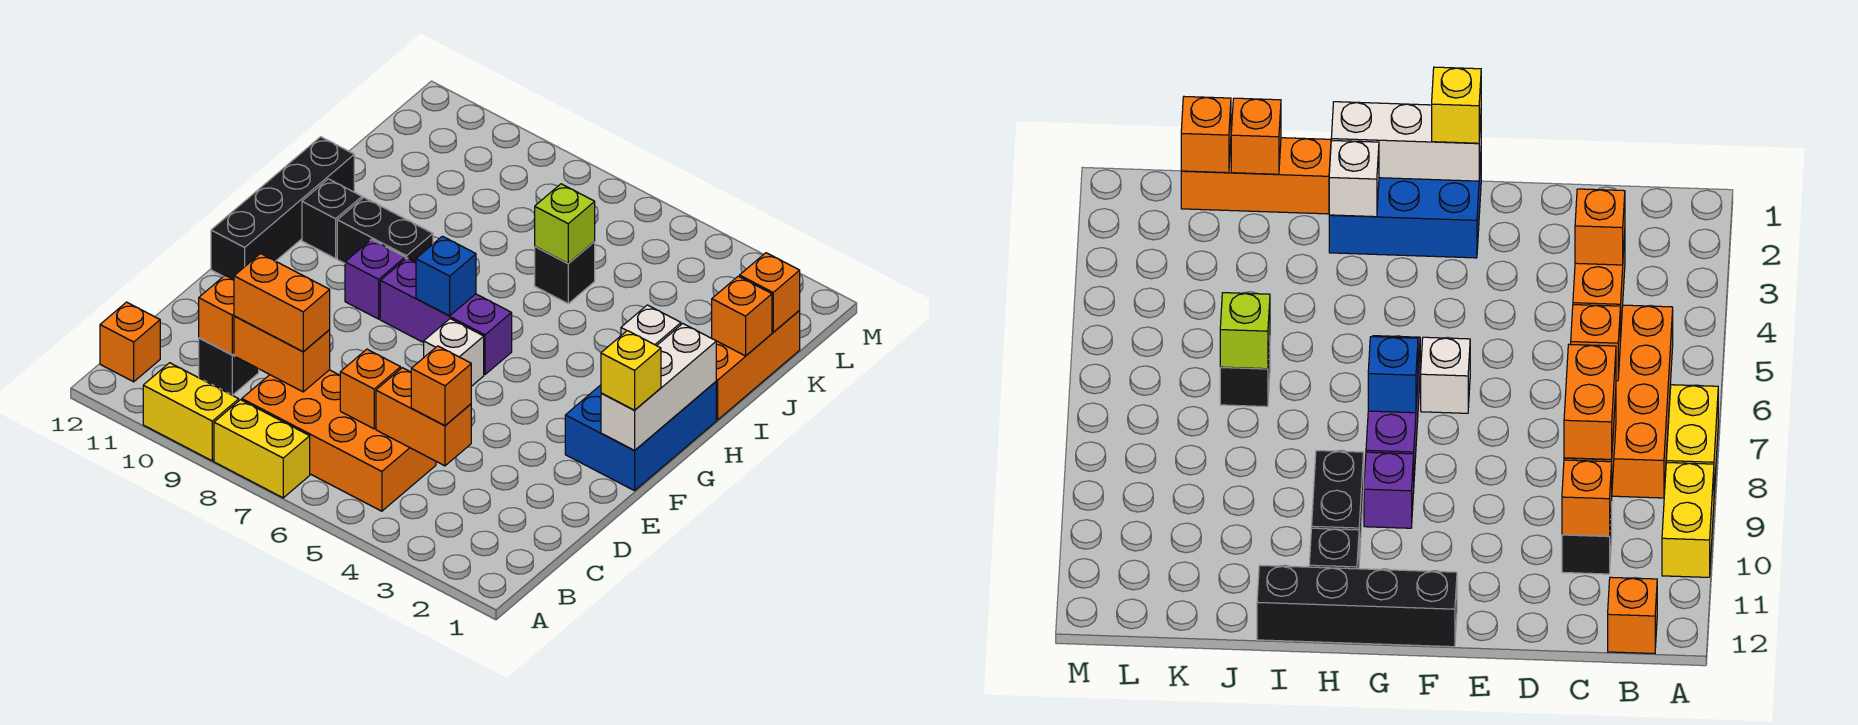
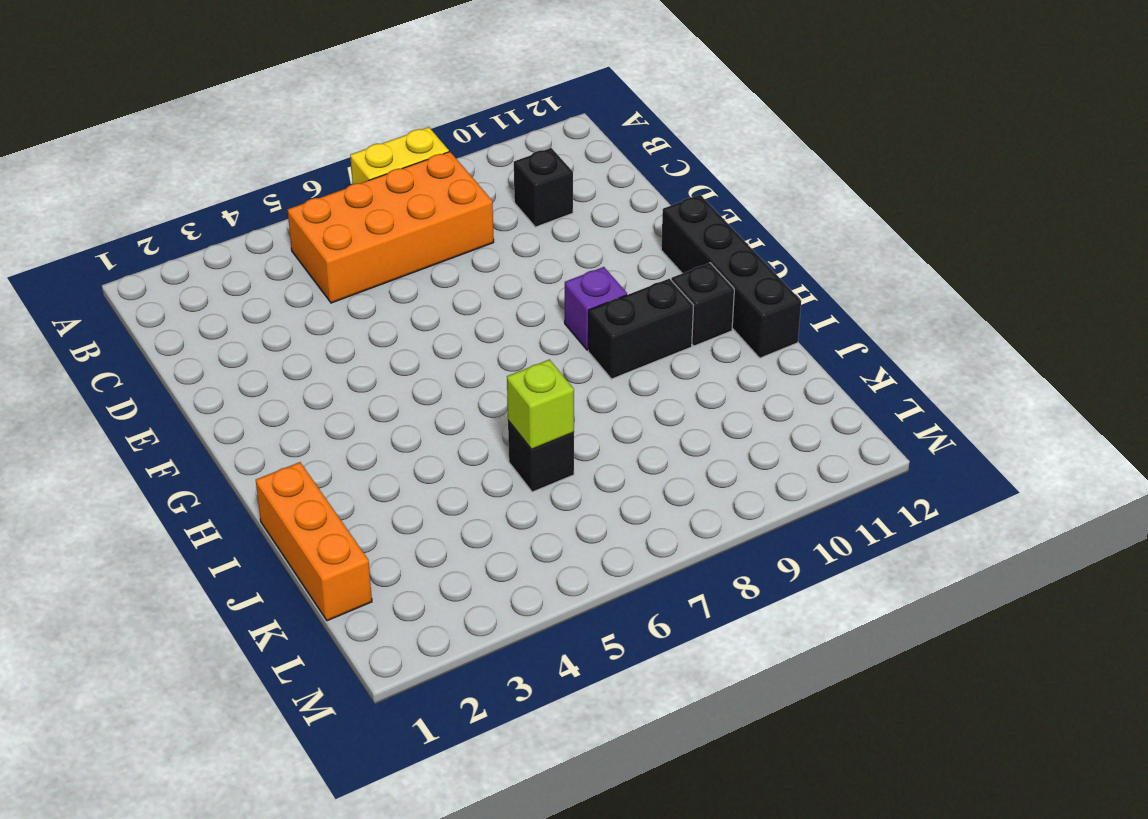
none -> yellow 1x2 brick [143,363,239,461]
none -> orange 1x1 brick [100,302,160,382]
none -> blue 2x3 brick [565,382,716,491]

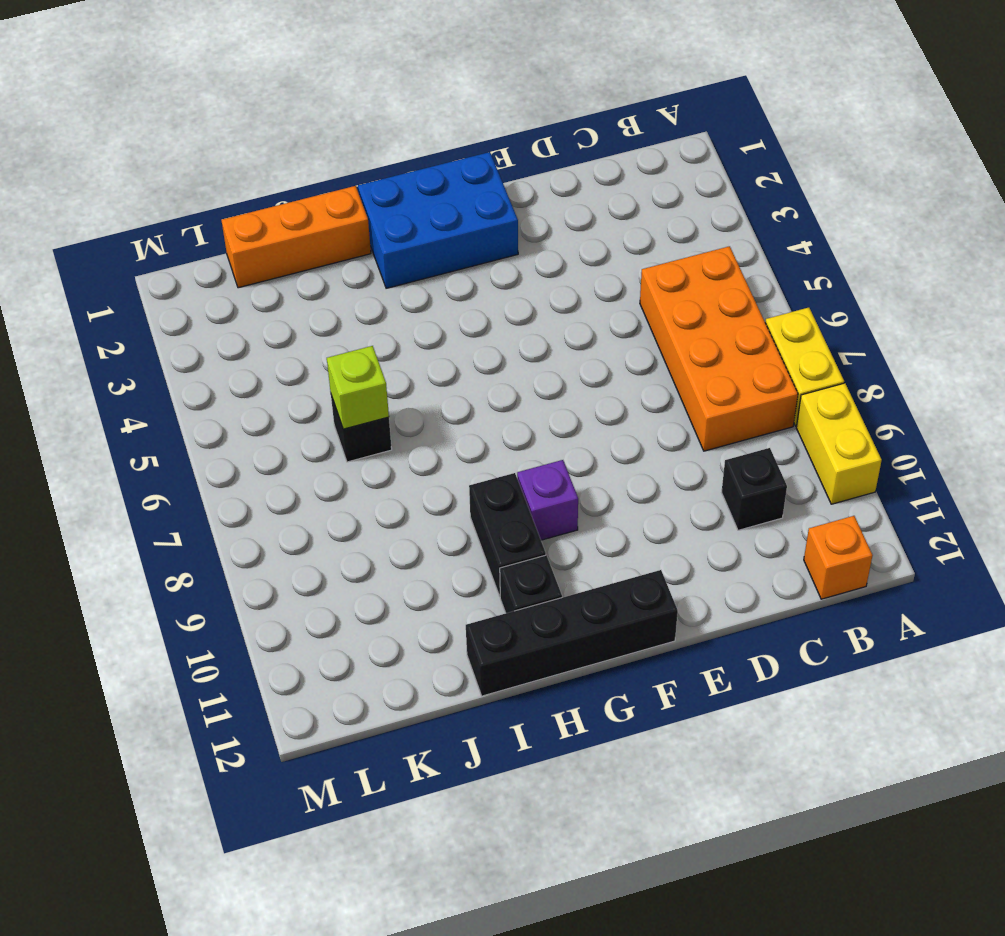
none -> white 1x1 brick [424,319,484,386]
none -> purple 1x3 brick [380,258,512,374]
none -> orange 1x2 brick [376,368,471,466]

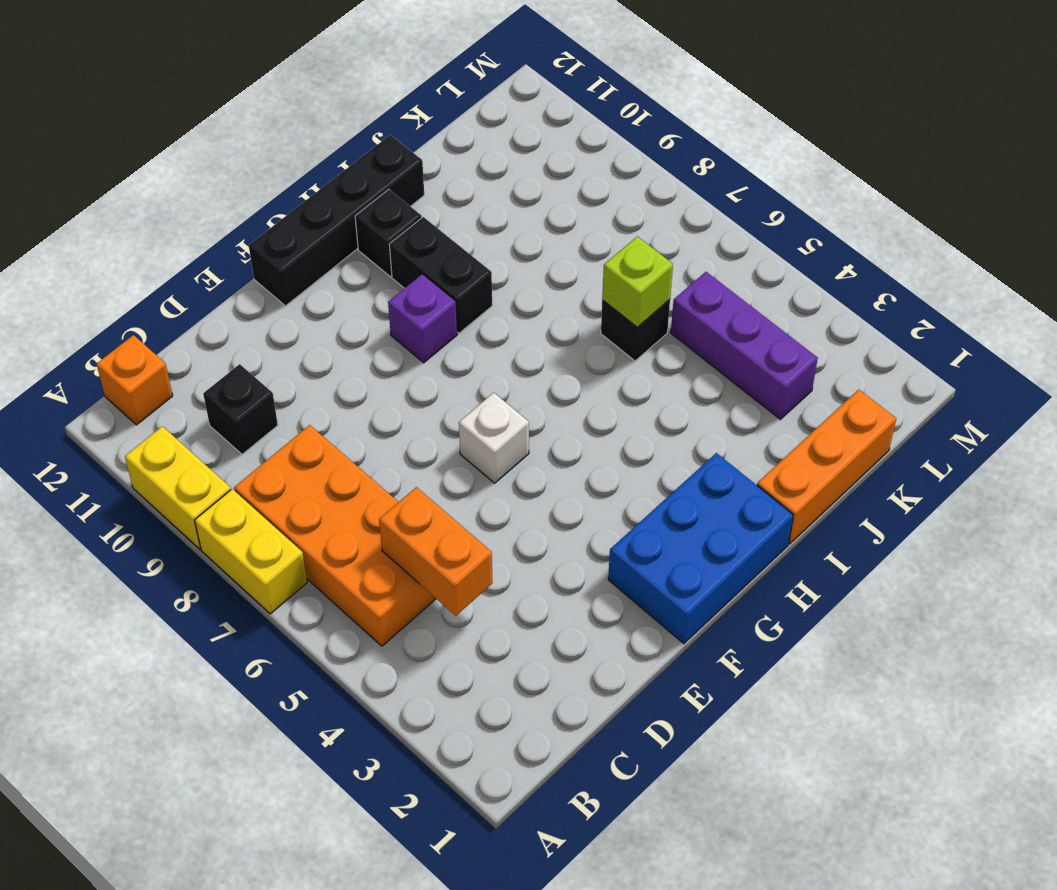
purple 1x3 brick [671,272,818,419] -> purple 1x3 brick moved to [380,258,512,374]
none -> orange 1x1 brick [340,349,401,429]
none -> orange 1x2 brick [234,316,330,392]
none -> orange 1x1 brick [199,275,234,355]

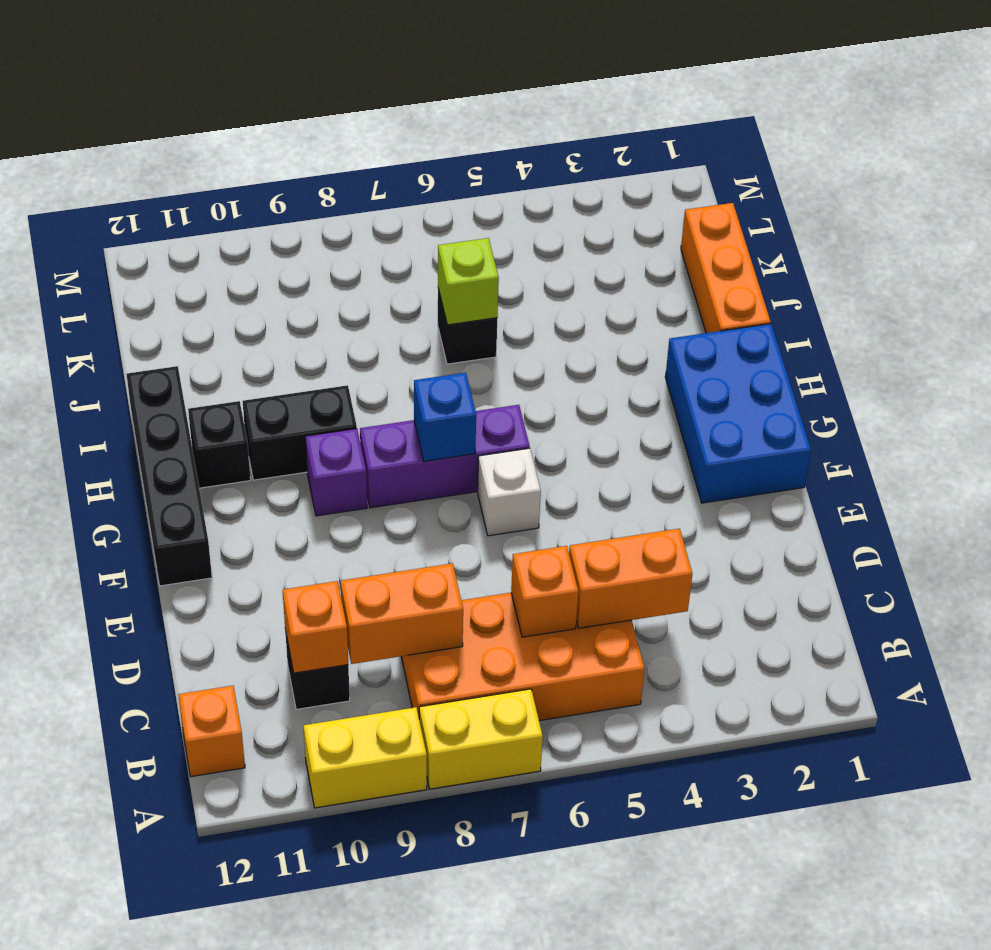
none -> white 1x3 brick [601,324,716,451]
none -> white 1x1 brick [621,305,681,346]
none -> orange 1x1 brick [712,276,772,356]

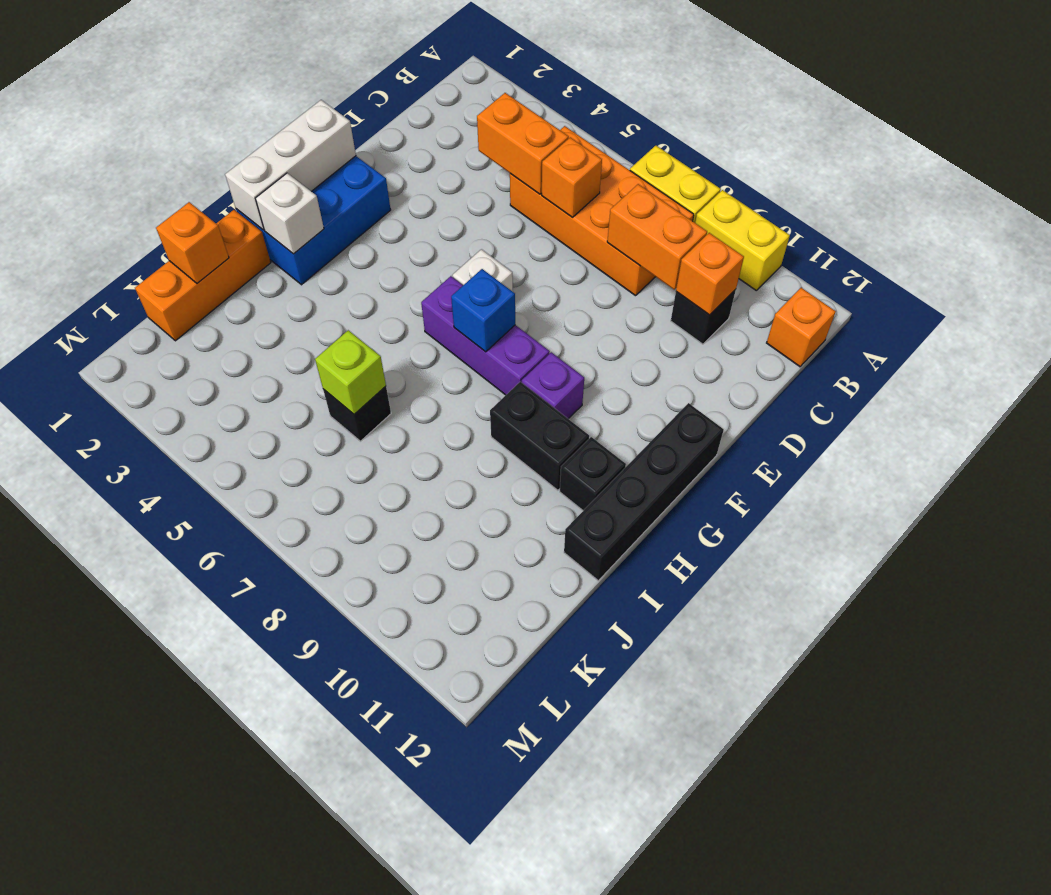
none -> orange 1x1 brick [740,253,800,332]
none -> orange 1x1 brick [411,346,471,425]
none -> orange 1x2 brick [234,254,330,352]

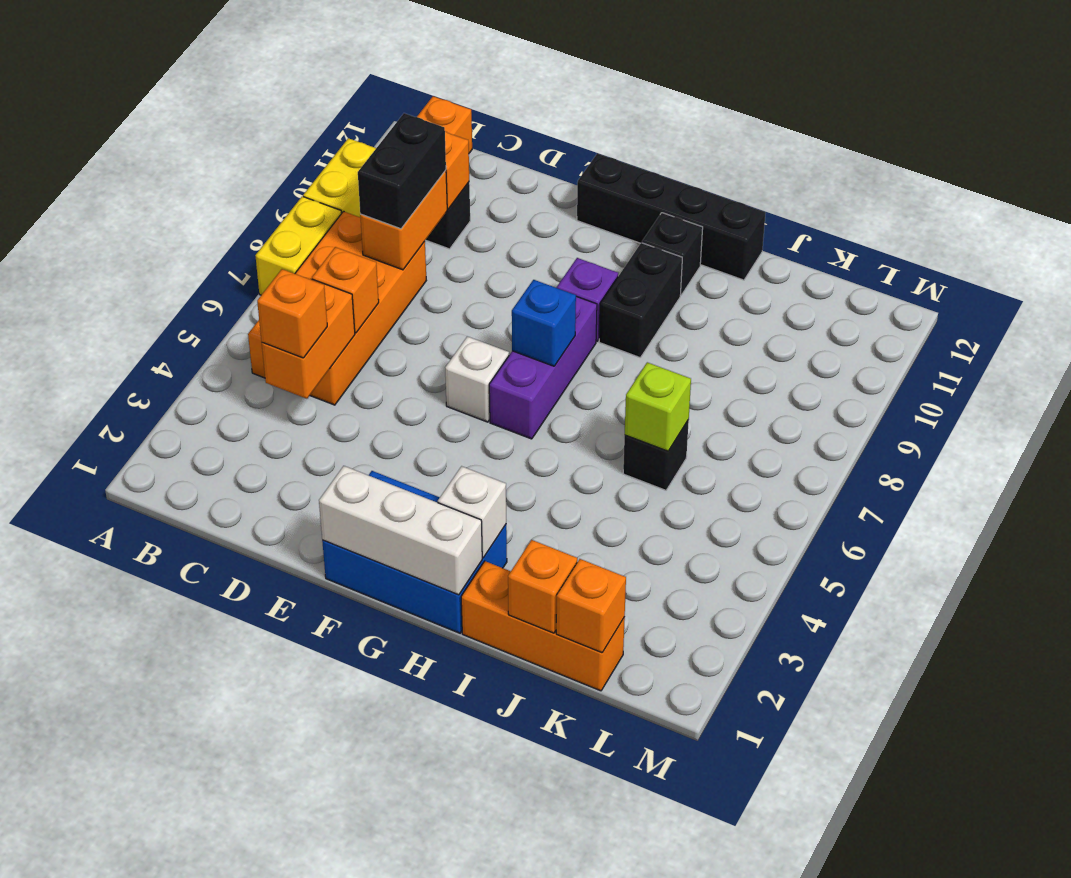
black 1x2 brick [358,113,446,229] -> orange 1x2 brick [234,254,330,352]
none -> yellow 1x1 brick [601,331,661,410]

